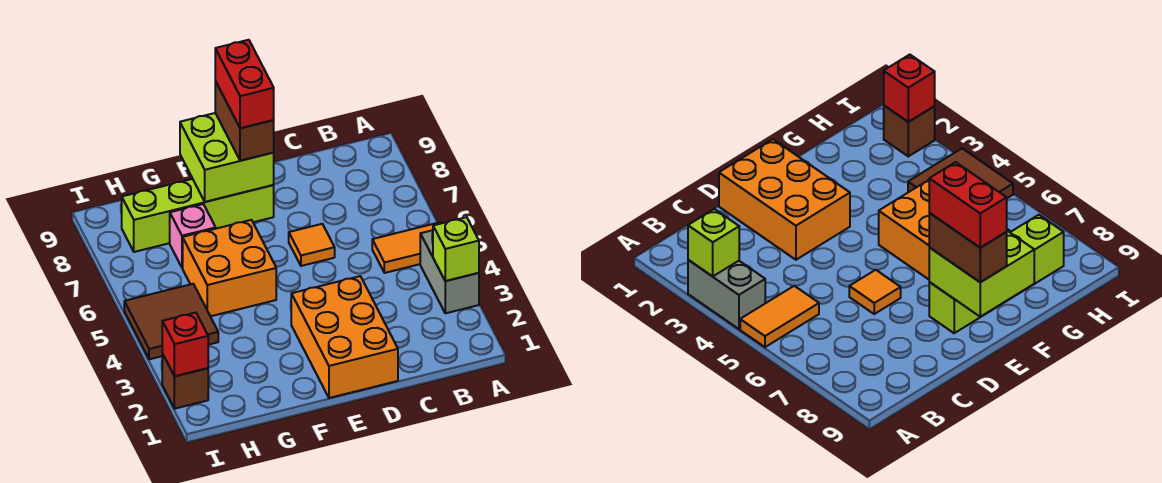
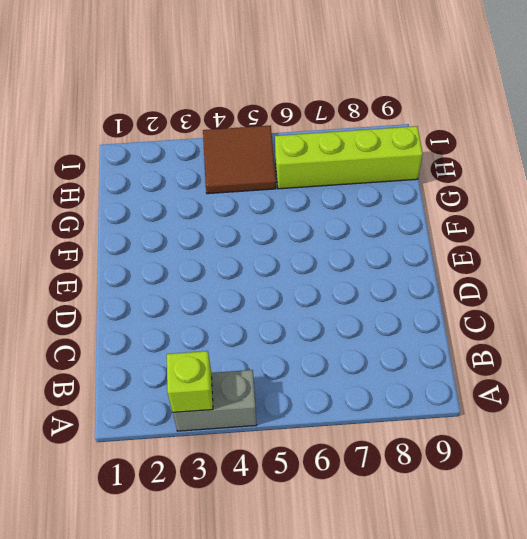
lime 1x4 brick [275,126,423,189] -> lime 1x4 brick turned to [122,179,274,252]
none -> orange 1x2 tile [372,222,442,273]
none -> orange 2x3 brick [291,276,398,398]
none -> orange 1x1 tile [289,224,335,266]

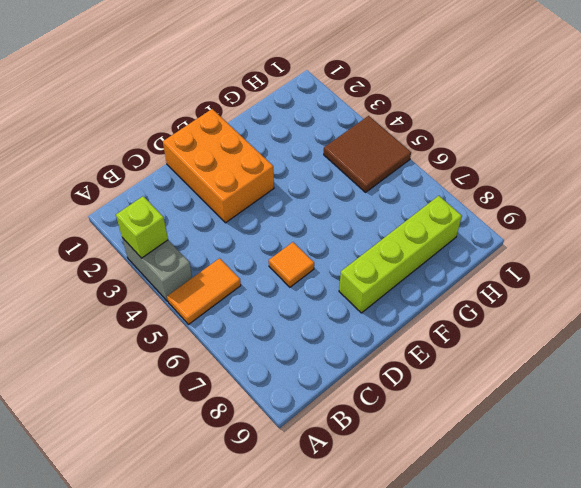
none -> orange 2x2 brick [183,220,276,316]
none -> pink 1x1 brick [170,204,216,268]
none -> brown 1x1 brick [162,354,208,409]

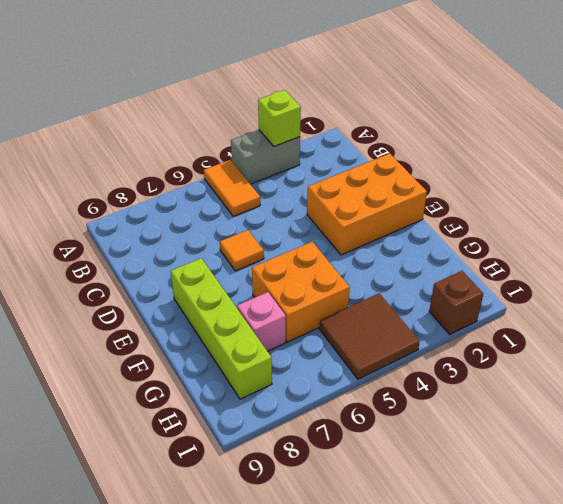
none -> lime 2x2 brick [180,113,274,202]
none -> red 1x1 brick [162,313,208,376]
none -> brown 1x2 brick [215,81,274,161]

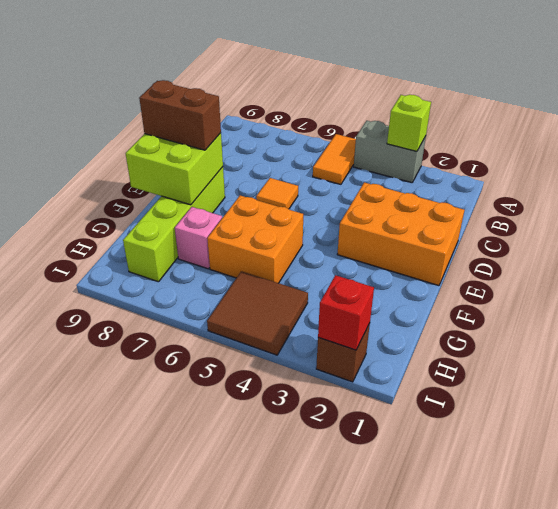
none -> red 1x2 brick [215,40,274,128]

